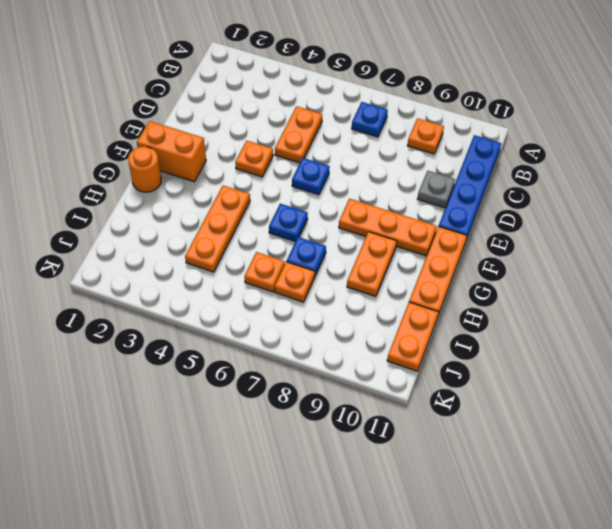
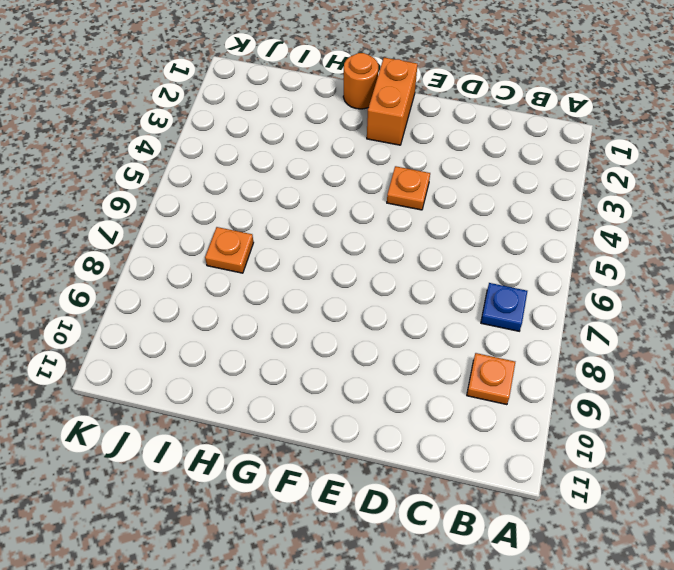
none -> blue 1x4 plate [439,135,501,237]
none -> orange 1x2 plate [275,106,322,163]
none -> grey 1x1 plate [417,171,455,208]

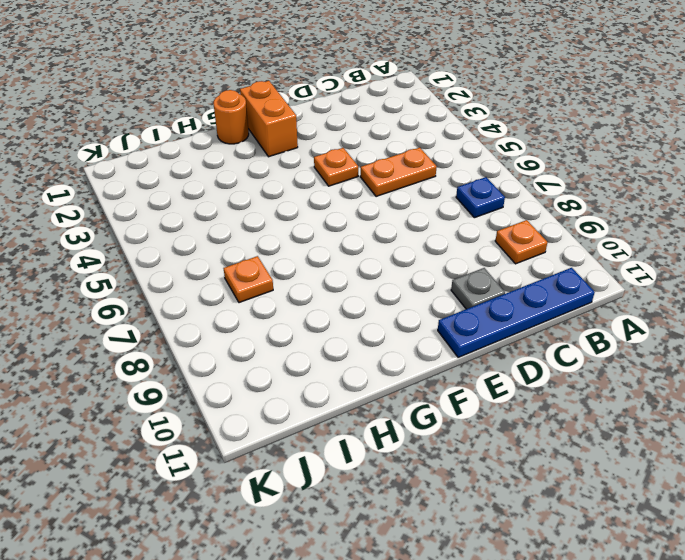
none -> blue 1x1 plate [292,158,330,195]
none -> orange 1x3 plate [339,199,437,256]
none -> orange 1x3 plate [409,226,467,315]

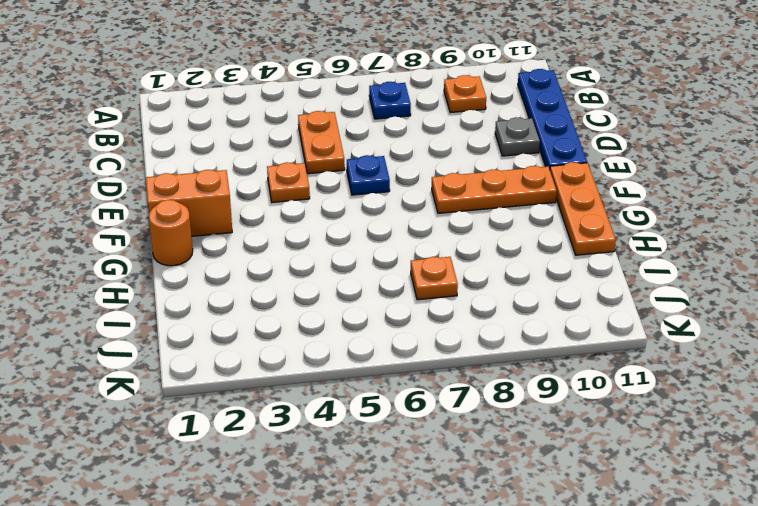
none -> orange 1x3 plate [185,185,250,272]
none -> blue 1x1 plate [269,204,308,242]
none -> orange 1x2 plate [347,232,397,296]

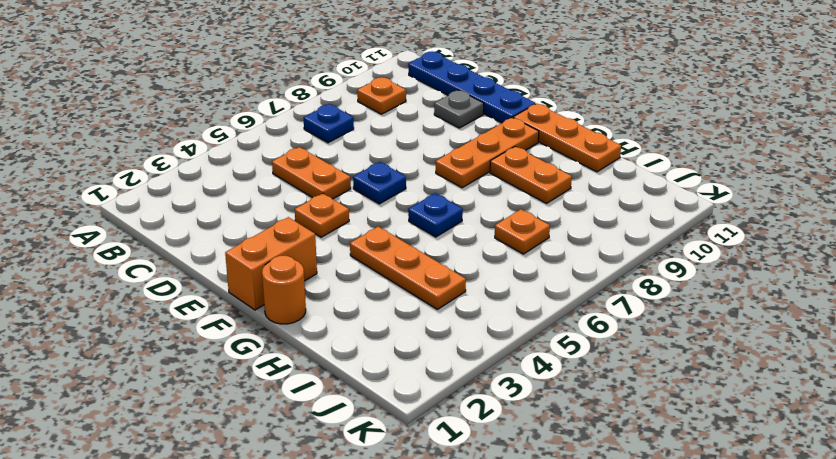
none -> blue 1x1 plate [287,237,326,275]
none -> orange 1x1 plate [244,252,285,292]
none -> orange 1x2 plate [387,302,439,371]

